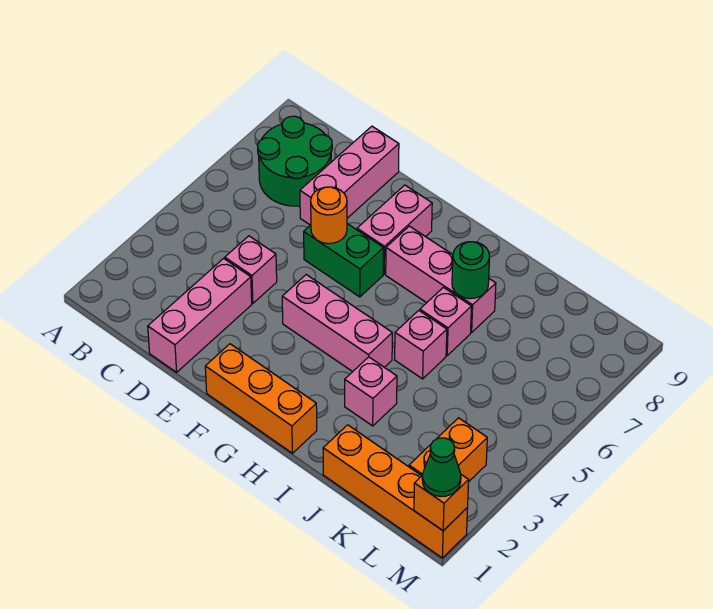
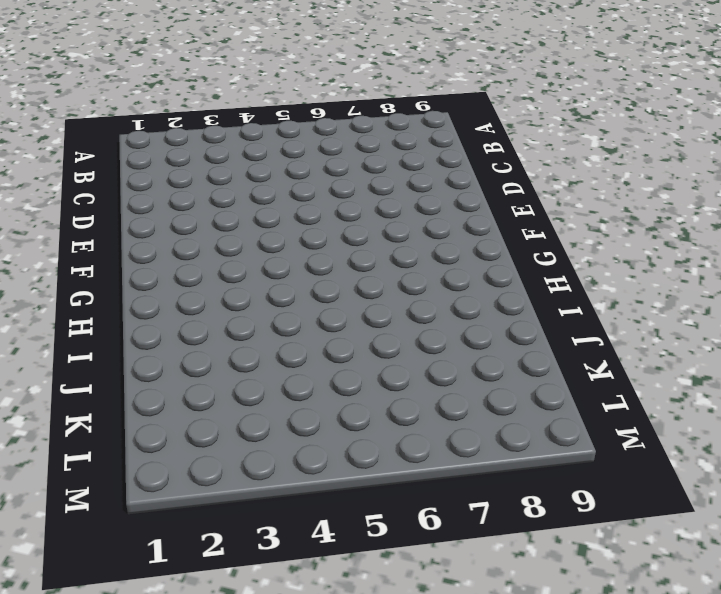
none -> green 2x2 round brick [257,116,332,206]
none -> pink 1x3 brick [148,258,252,372]
none -> pink 1x1 brick [225,236,277,303]

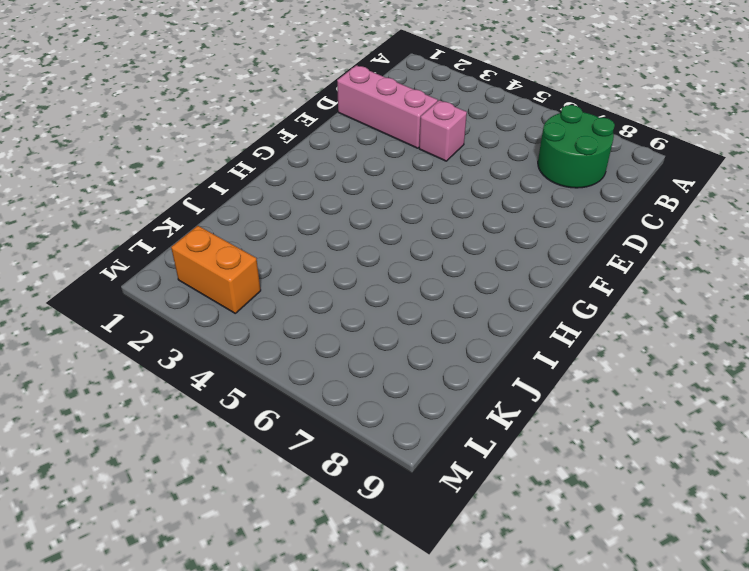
none -> pink 1x3 brick [300,126,399,225]
none -> green 1x2 brick [304,224,383,297]
none -> orange 1x3 brick [205,344,317,453]

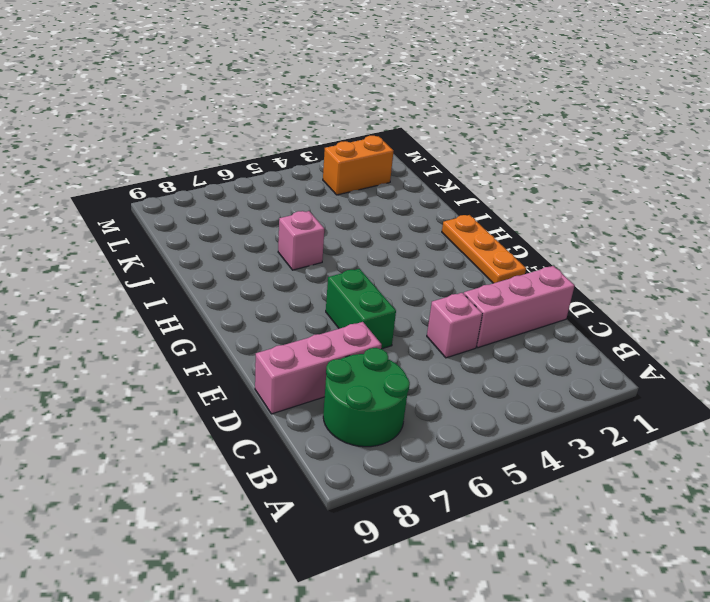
orange 1x3 plate [442,215,526,283] -> orange 1x3 brick [205,344,317,453]
none -> pink 1x3 brick [282,275,392,372]
none -> pink 1x2 brick [357,185,432,274]
none -> pink 1x3 brick [386,226,496,332]

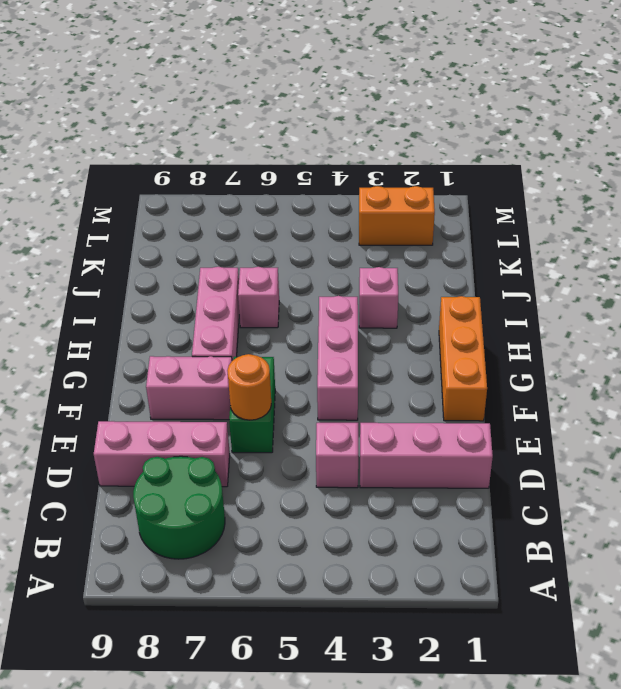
none -> pink 1x1 brick [395,310,447,379]
none -> orange 1x4 brick [323,425,468,558]
none -> green 1x1 round brick [452,242,490,299]

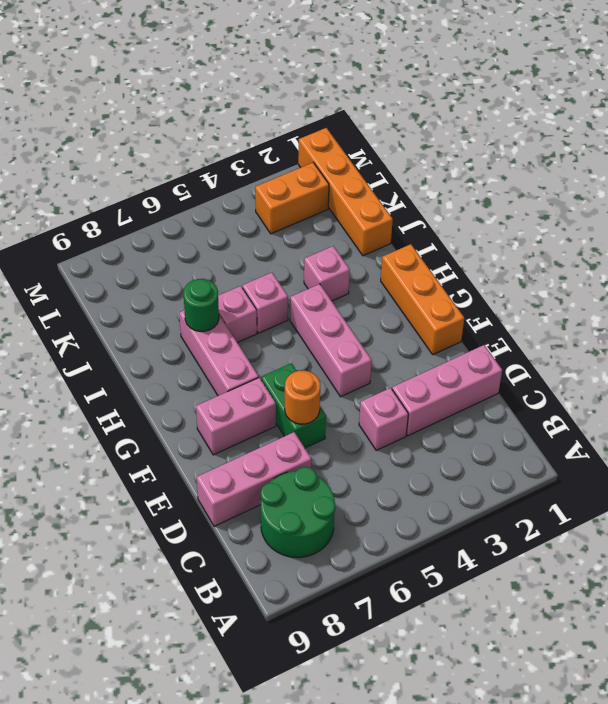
none -> orange 1x1 brick [414,475,469,531]
none -> green 1x1 cone [422,438,461,496]

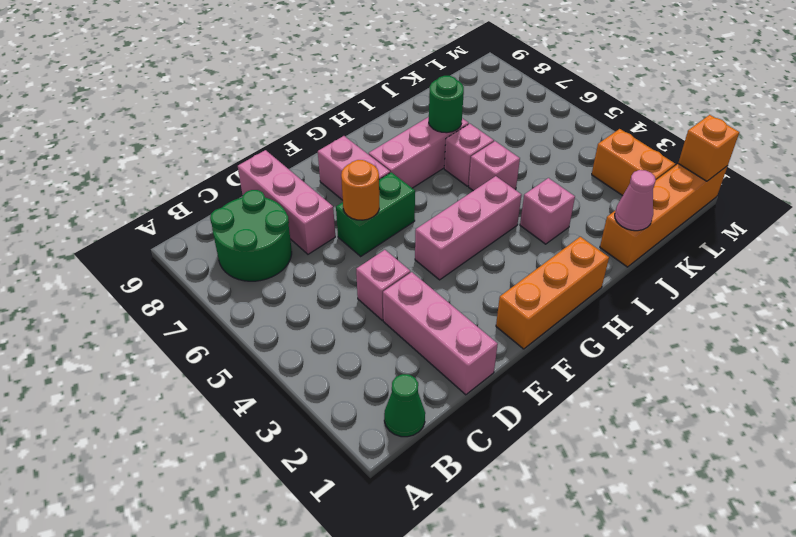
green 1x1 cone [384,374,425,437] -> green 1x1 cone moved to [422,438,461,496]
pink 1x1 cone [615,170,656,231] -> none

